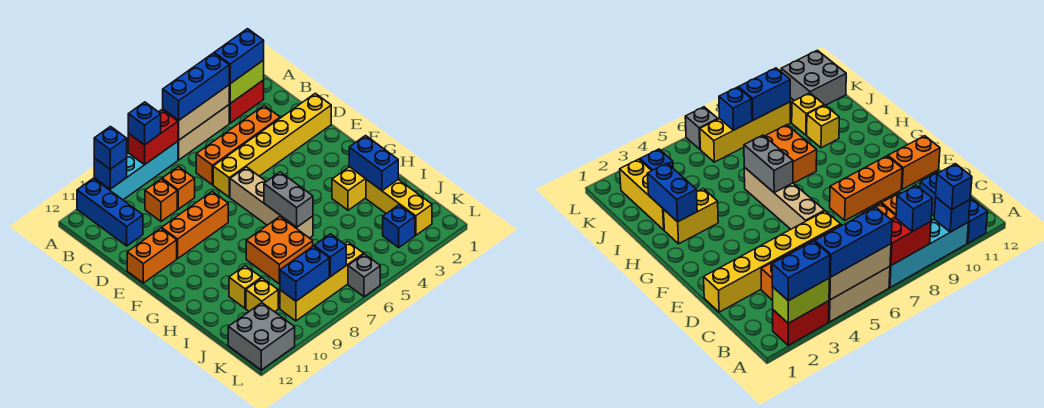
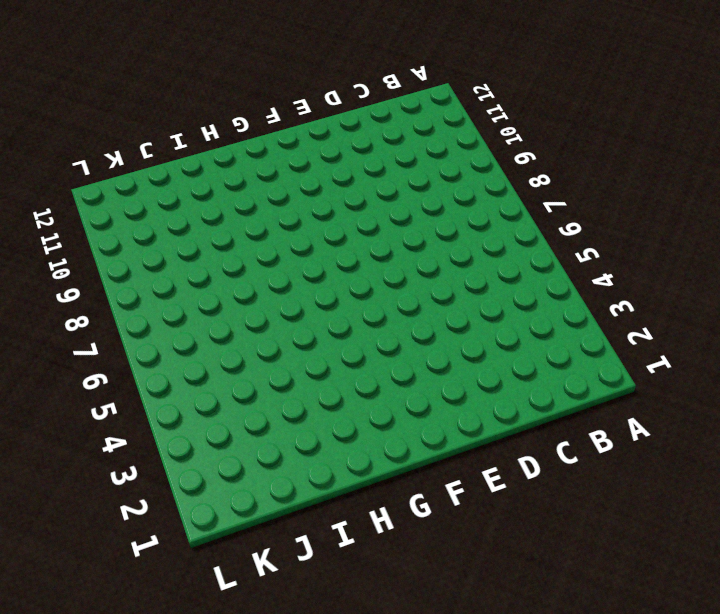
none -> red 1x2 brick [229,80,264,123]
none -> tan 1x3 brick [178,105,229,160]
none -> cyan 1x4 brick [94,141,178,200]
none -> blue 1x3 brick [77,178,143,246]

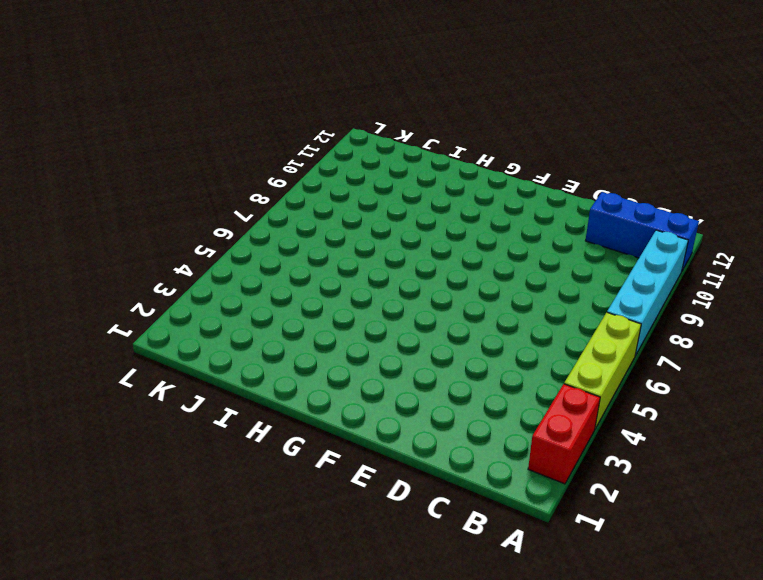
lime 1x3 brick [564,313,641,429] -> tan 1x3 brick [178,105,229,160]
none -> orange 1x4 brick [196,106,280,185]
none -> orange 1x1 brick [162,167,195,209]
none -> orange 1x1 brick [145,179,177,221]
none -> yellow 1x6 brick [213,93,331,197]

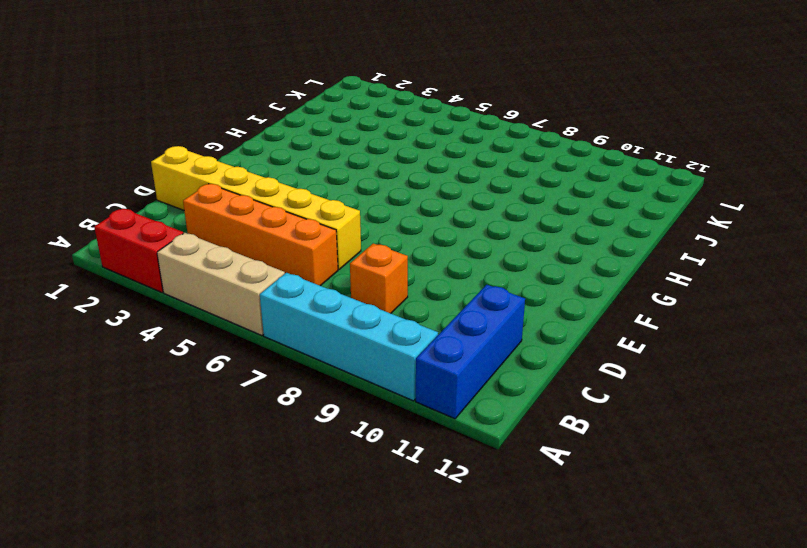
none -> orange 1x1 brick [145,179,177,221]
none -> tan 1x4 brick [230,167,313,238]
none -> orange 1x3 brick [162,191,228,258]
none -> orange 1x2 brick [127,228,177,283]

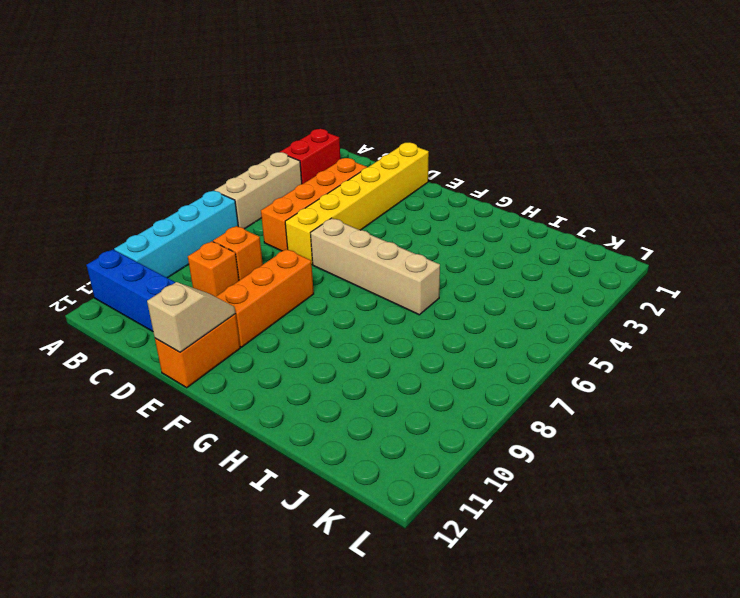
tan 1x2 slope [147,282,236,352] -> none
none -> yellow 1x2 brick [332,167,366,210]
none -> orange 2x2 brick [246,217,313,284]
none -> yellow 1x3 brick [366,179,432,235]
none -> yellow 1x1 brick [229,266,261,308]

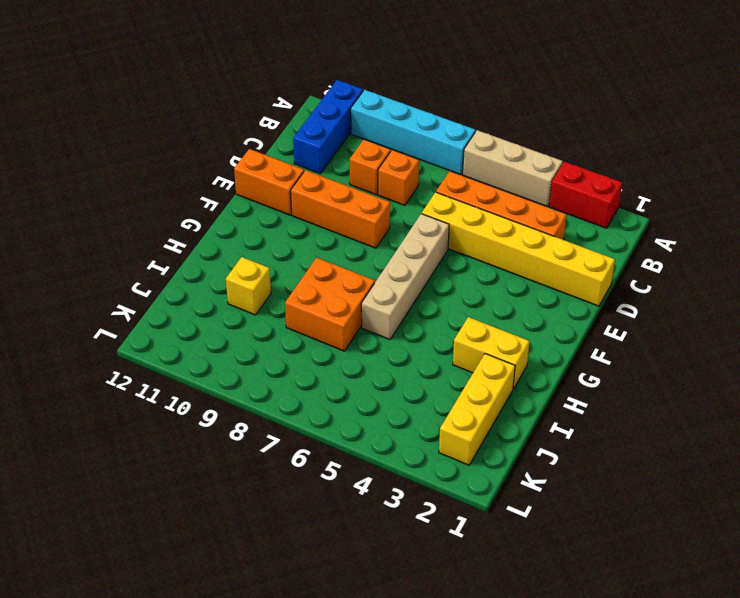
none -> yellow 1x1 brick [246,278,278,312]
none -> blue 1x1 brick [383,205,415,247]
none -> yellow 1x4 brick [280,242,364,321]
none -> grey 2x2 brick [228,303,295,370]

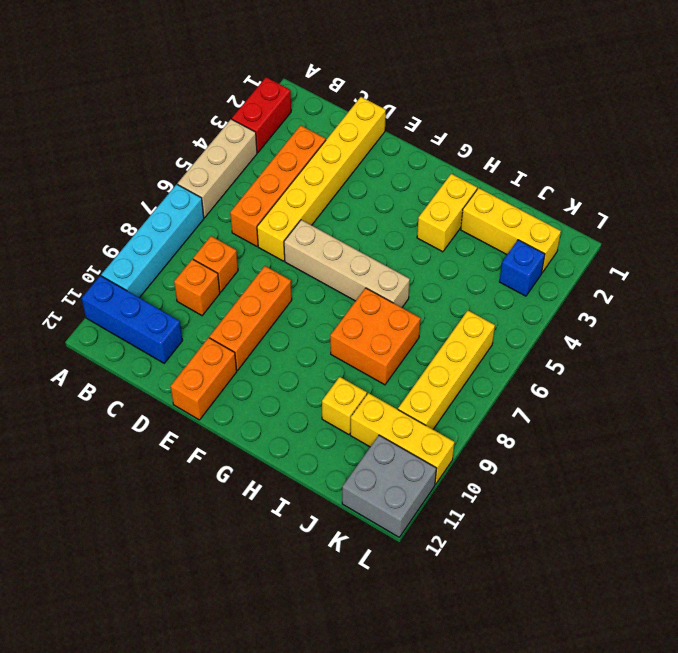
yellow 1x3 brick [350,393,455,484] -> yellow 1x1 brick [246,278,278,312]
none -> grey 1x1 brick [348,254,380,297]
none -> lime 1x2 brick [229,60,264,103]
none -> tan 1x3 brick [163,85,229,140]
none -> red 1x2 brick [128,110,178,165]

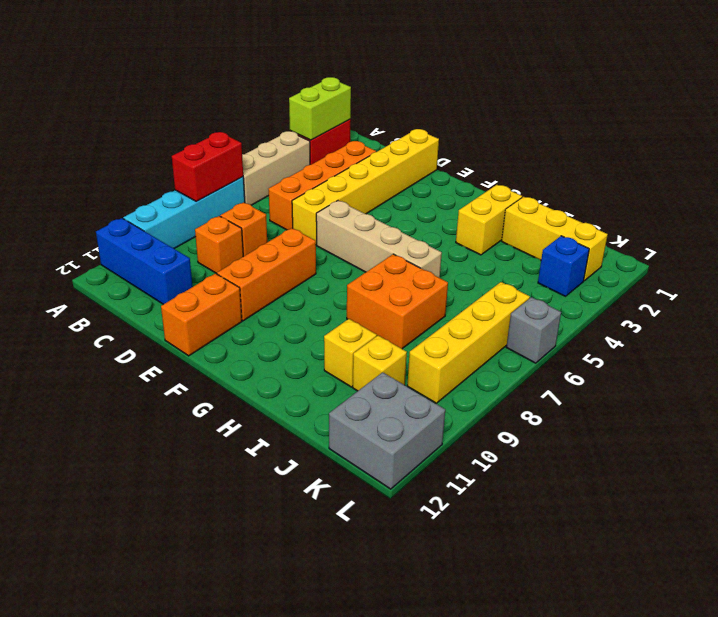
none -> tan 1x3 brick [163,85,229,140]
none -> blue 1x1 brick [94,158,127,189]
none -> grey 1x2 brick [264,172,313,227]
none -> blue 1x2 brick [349,136,398,191]

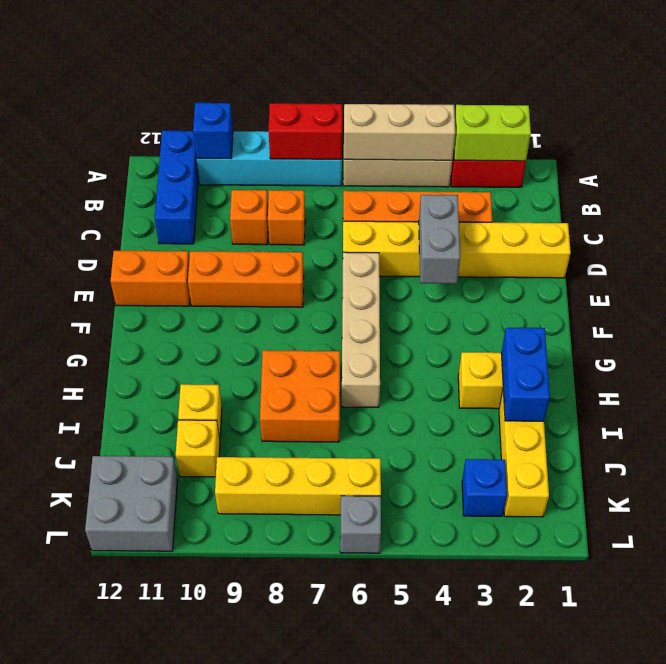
grey 1x2 brick [419,195,460,284] -> grey 1x2 brick moved to [264,172,313,227]
none -> blue 1x1 brick [314,234,346,277]
none -> blue 1x2 brick [280,246,329,301]
none -> blue 1x2 brick [214,29,264,84]
none -> blue 1x3 brick [163,53,229,120]

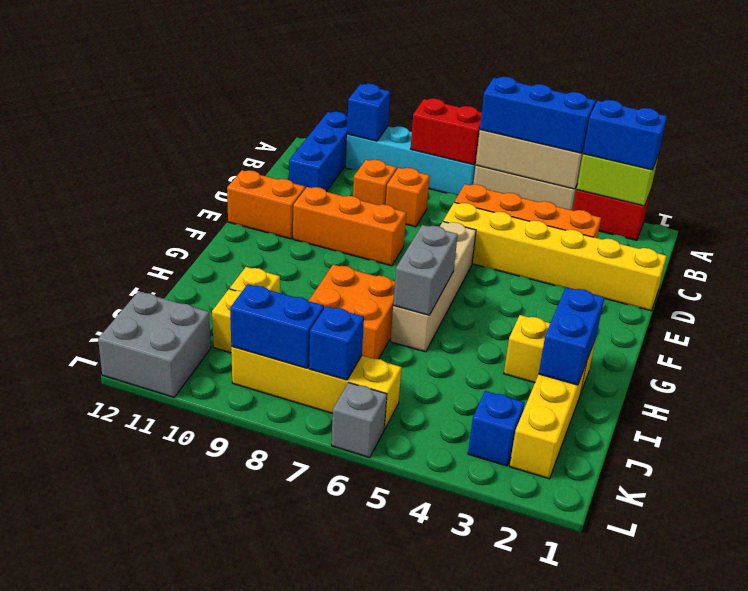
none -> blue 1x1 brick [128,102,161,145]
none -> blue 1x1 brick [94,127,127,169]

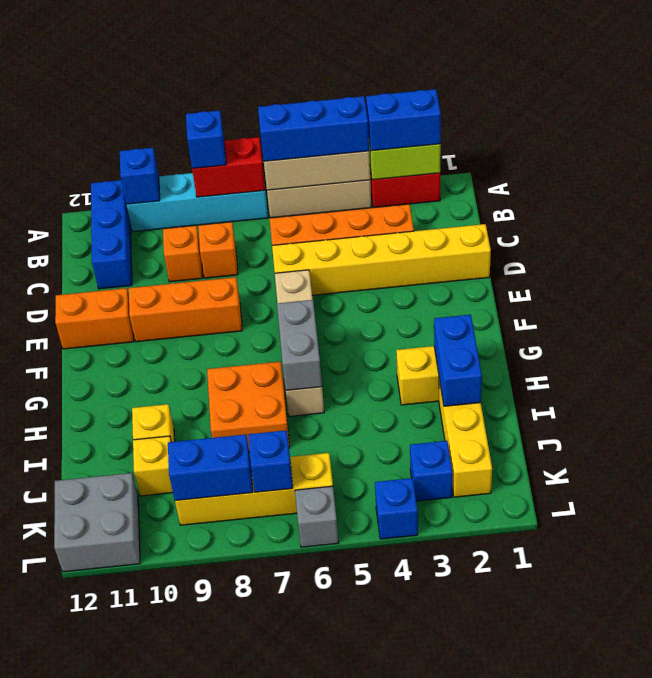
blue 1x1 brick [375,478,418,539] -> blue 1x1 brick moved to [94,127,127,169]

